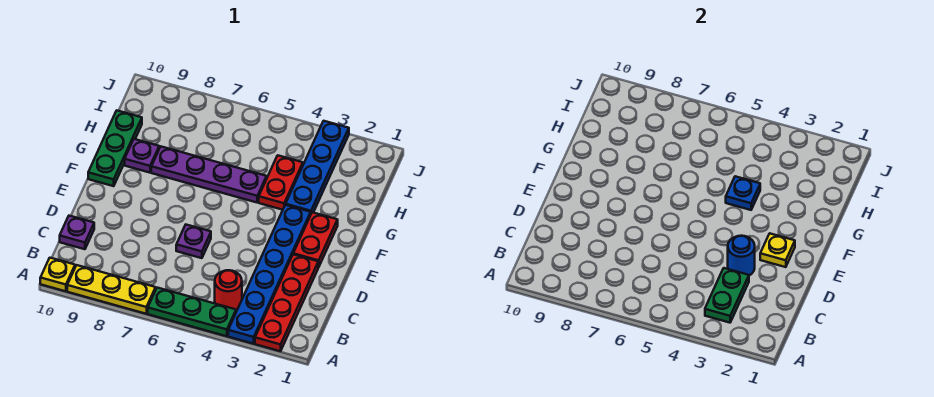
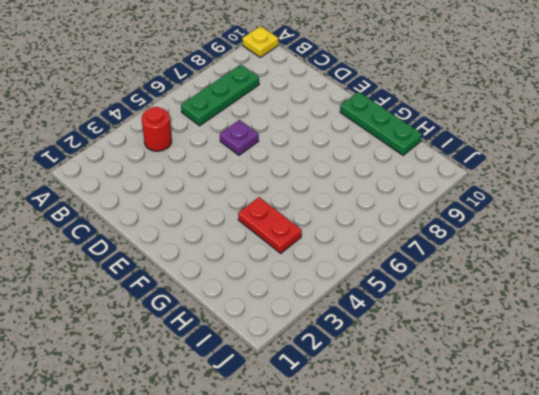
green 1x3 plate [181,65,259,126] -> green 1x3 plate moved to [148,288,236,336]
none -> red 1x4 plate [255,254,318,351]
none -> blue 1x6 plate [228,205,311,344]
none -> yellow 1x3 plate [67,265,156,314]

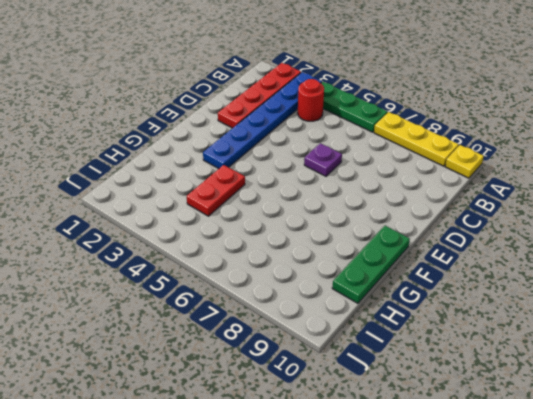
none -> purple 1x1 plate [60,216,94,249]
none -> red 1x2 plate [293,212,338,267]
none -> blue 1x4 plate [286,121,349,213]

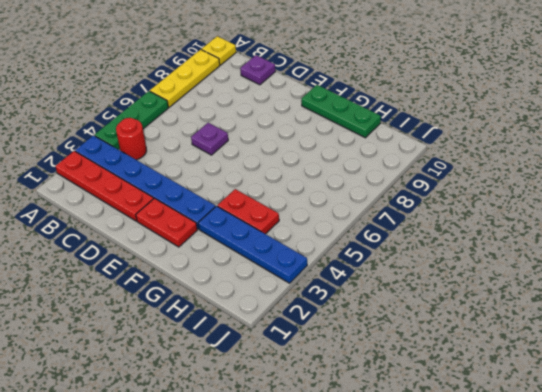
none -> purple 1x4 plate [151,147,267,202]
none -> purple 1x1 plate [125,139,159,173]
none -> green 1x2 plate [705,268,749,323]

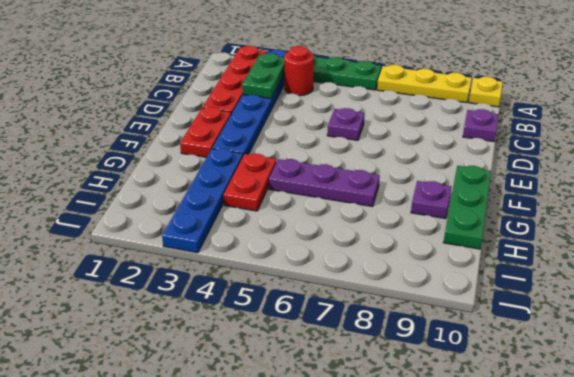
purple 1x3 plate [269,159,380,207] -> purple 1x4 plate [151,147,267,202]
none -> blue 1x1 round brick [728,236,755,276]
none -> yellow 1x1 plate [760,234,795,267]
none -> blue 1x1 plate [726,176,760,210]

